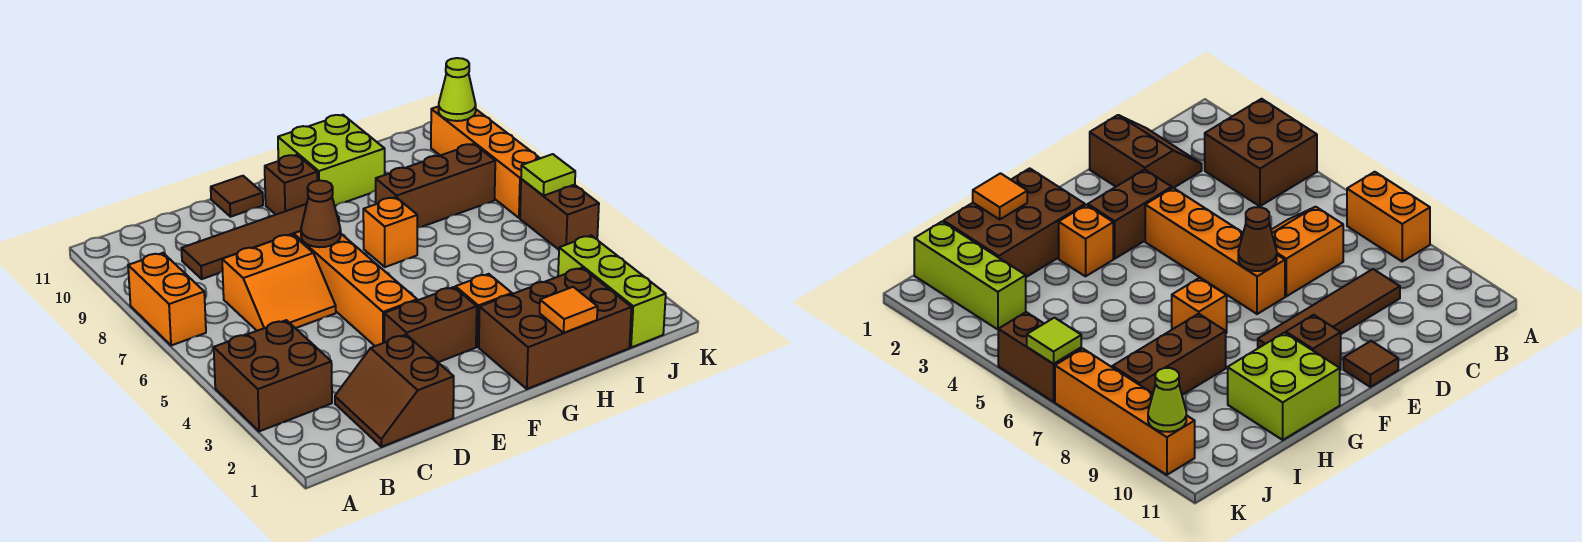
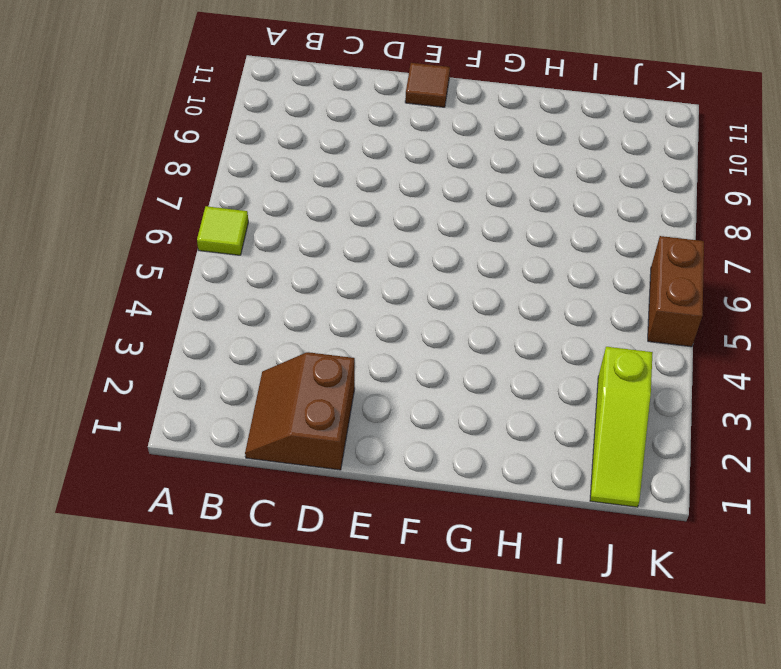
lime 1x1 tile [197,206,248,255] -> lime 1x1 tile moved to [521,154,575,196]
lime 1x3 slope [590,347,653,507] -> lime 1x3 brick [558,236,666,348]
none -> brown 2x2 brick [214,320,332,431]
none -> orange 1x2 brick [128,253,206,346]
none -> orange 2x2 slope [222,234,336,331]

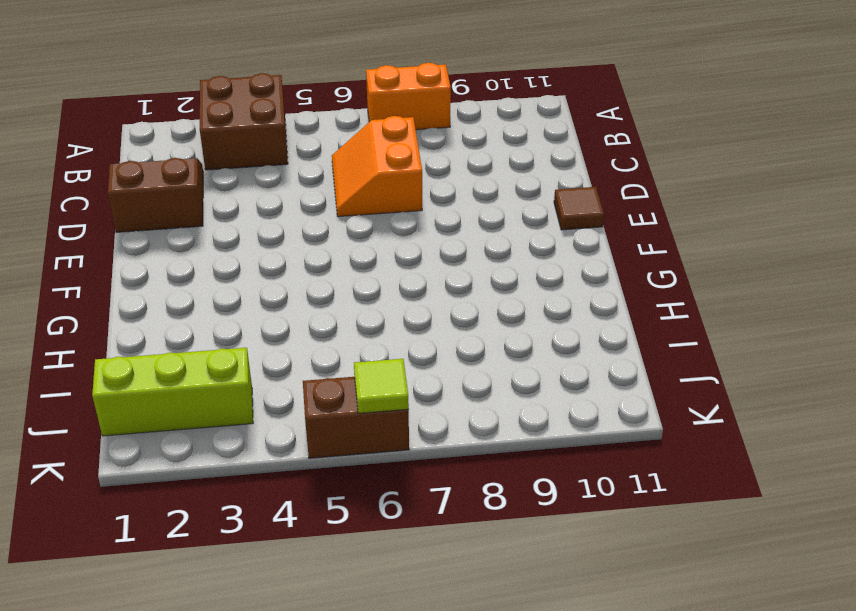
none -> brown 1x4 tile [181,204,339,279]
none -> brown 1x2 brick [384,287,477,362]
none -> orange 1x4 brick [294,231,417,346]

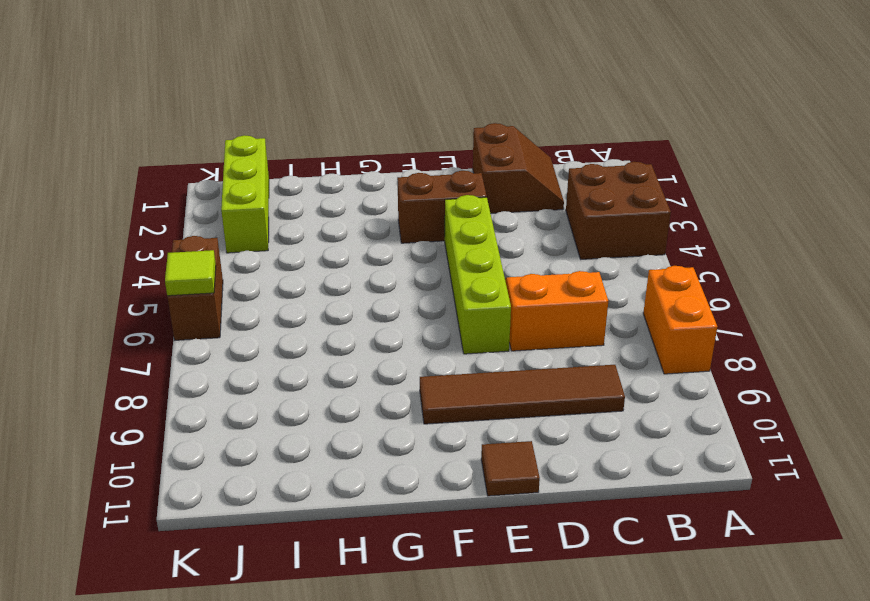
lime 1x4 brick [445,195,511,354] -> orange 1x4 brick [294,231,417,346]
none -> brown 1x1 brick [265,155,317,215]
none -> brown 2x3 brick [479,268,632,389]
none -> orange 1x1 brick [455,274,512,347]

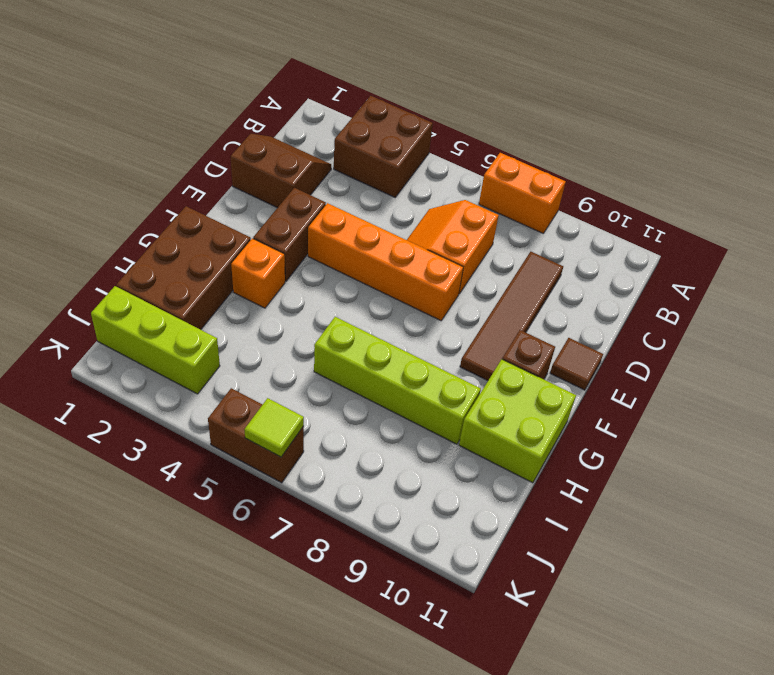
lime 1x4 brick [314,317,481,444] -> brown 1x3 brick [376,144,495,228]
none -> orange 1x1 brick [363,197,417,267]
none -> orange 1x4 brick [431,106,540,218]
none -> brown 1x1 cone [301,180,341,247]

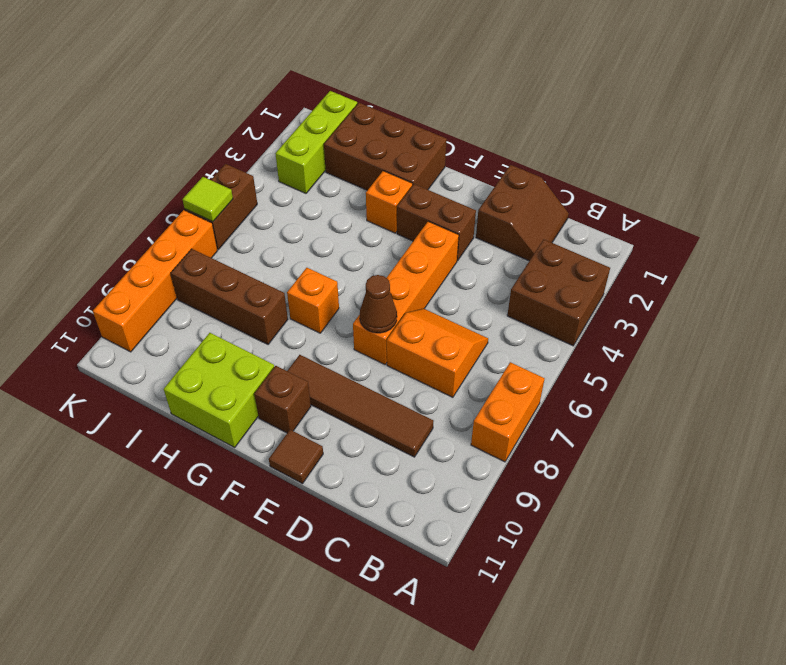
none -> orange 1x1 tile [540,287,598,333]
none -> lime 1x1 cone [438,58,476,121]

